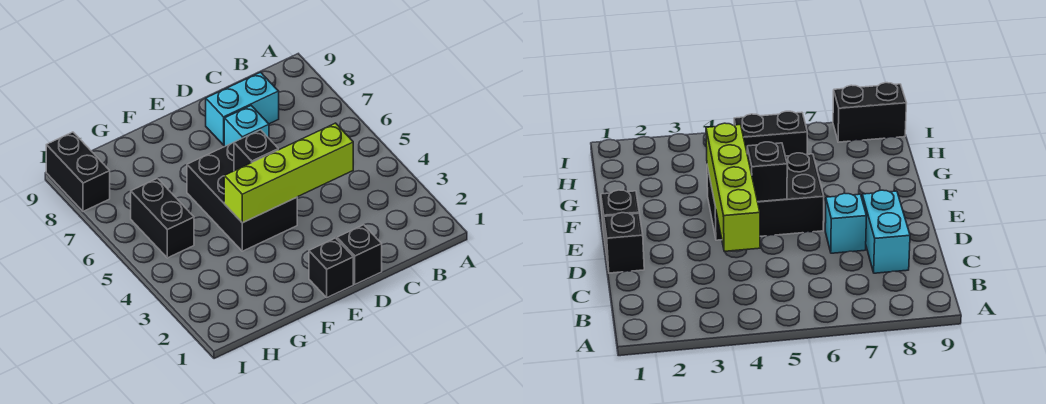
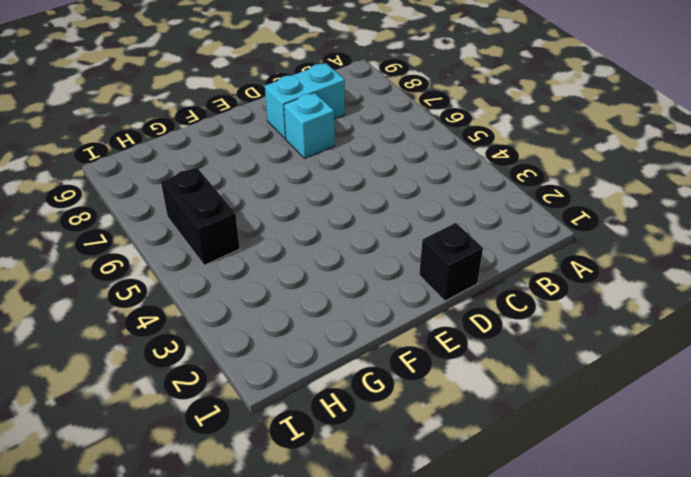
none -> black 1x1 brick [309,238,353,297]
none -> black 2x3 brick [187,143,297,251]

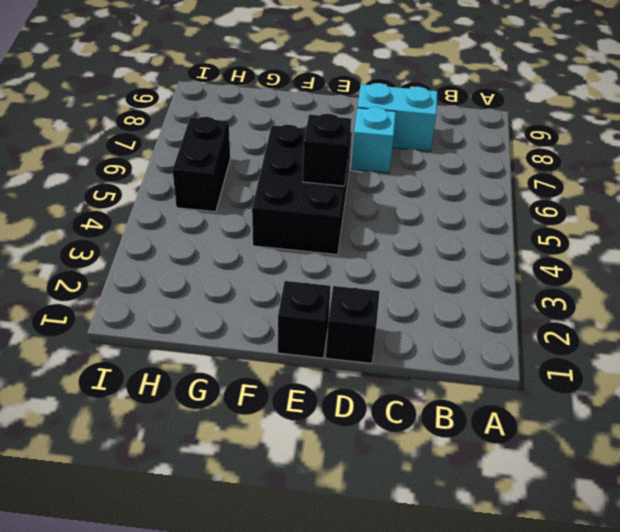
none -> black 1x2 brick [46,132,110,211]
none -> lime 1x4 brick [224,123,353,223]

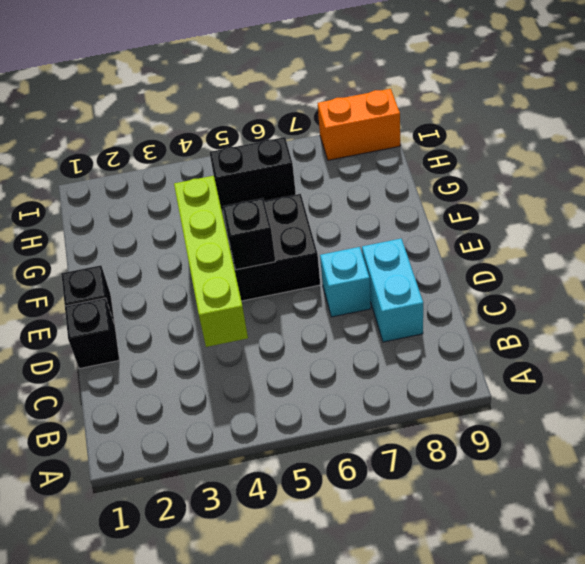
orange 1x2 brick [318,89,400,160] -> black 1x2 brick [46,132,110,211]

